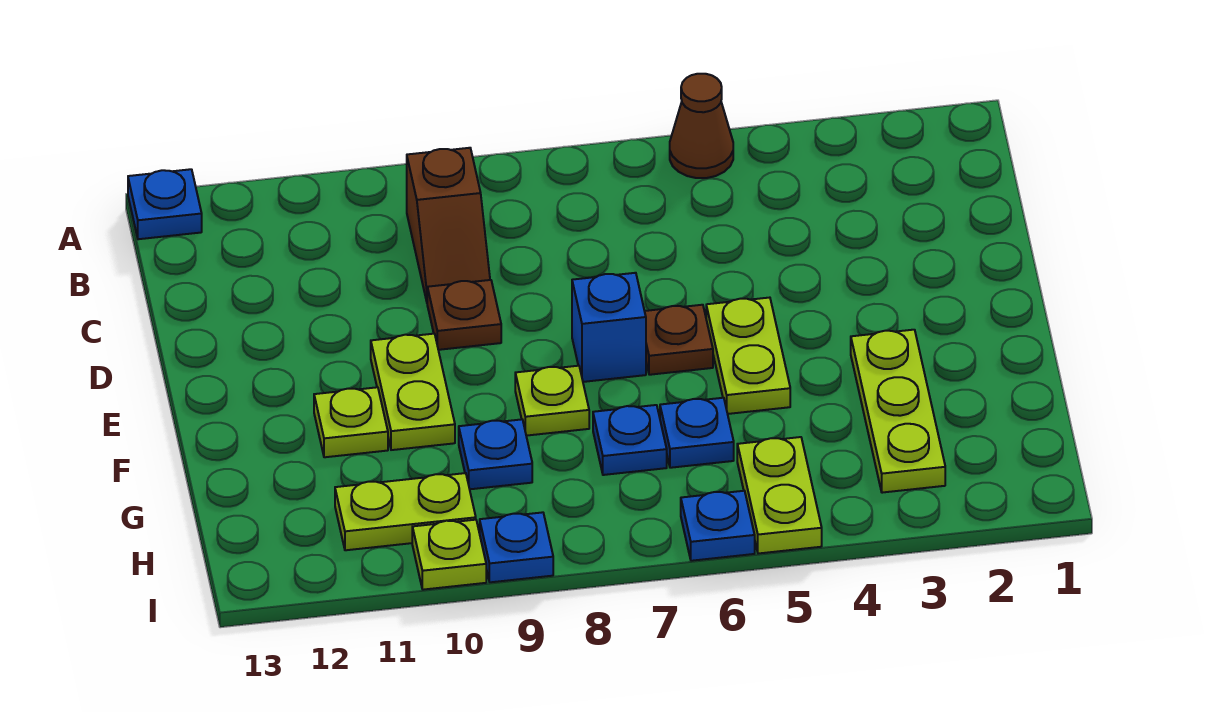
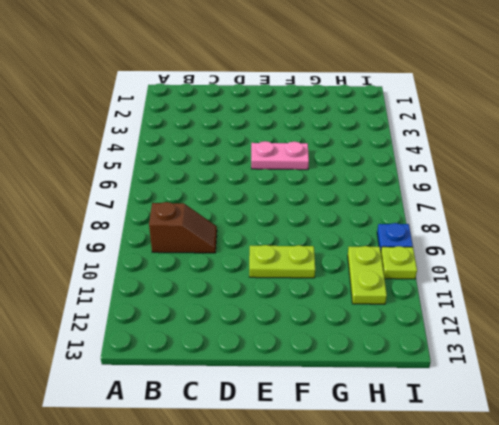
pink 1x2 plate [251,141,309,170] -> lime 1x2 plate [706,298,790,414]
none -> brown 1x1 cone [670,74,733,178]
none -> blue 1x1 plate [128,169,202,239]
none -> brown 1x1 plate [427,280,501,350]

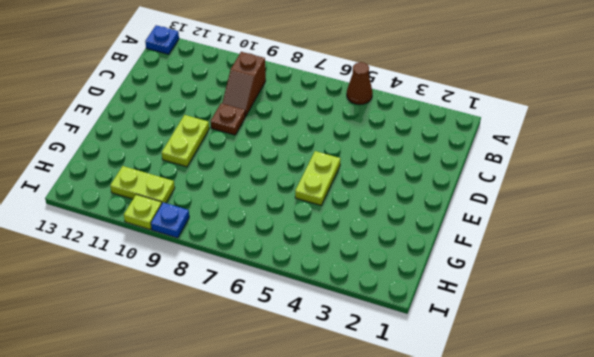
none -> brown 1x1 plate [645,305,713,375]
none -> blue 1x1 brick [572,273,646,382]
none -> lime 1x3 plate [851,330,945,493]

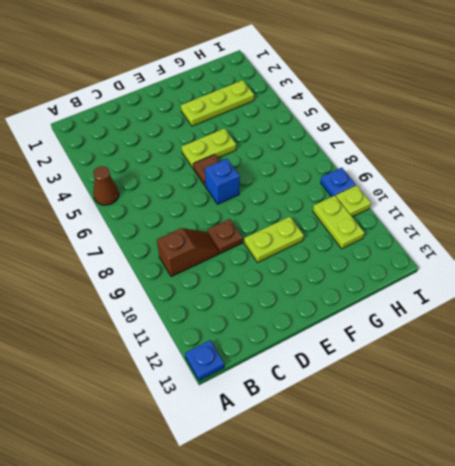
none -> lime 1x1 plate [515,366,589,436]
none -> lime 1x1 plate [314,387,388,457]
none -> blue 1x1 plate [660,398,734,468]

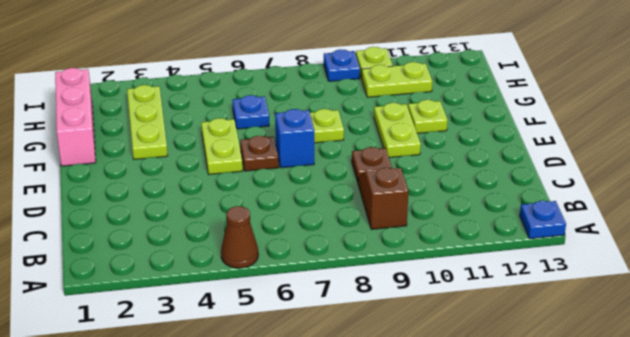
pink 1x3 brick [55,68,96,166] -> none
none -> blue 1x1 plate [593,405,667,475]
none -> blue 1x1 plate [459,419,532,489]
none -> lime 1x2 plate [737,437,822,554]

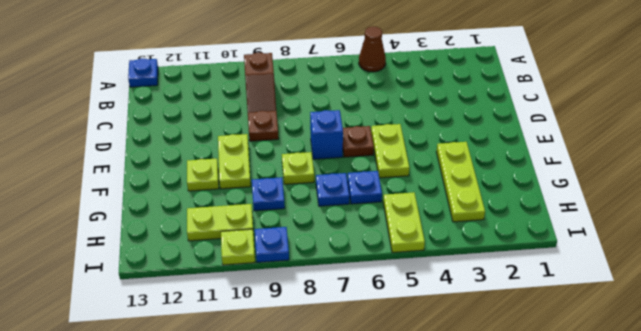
none -> blue 1x1 plate [681,491,755,561]

